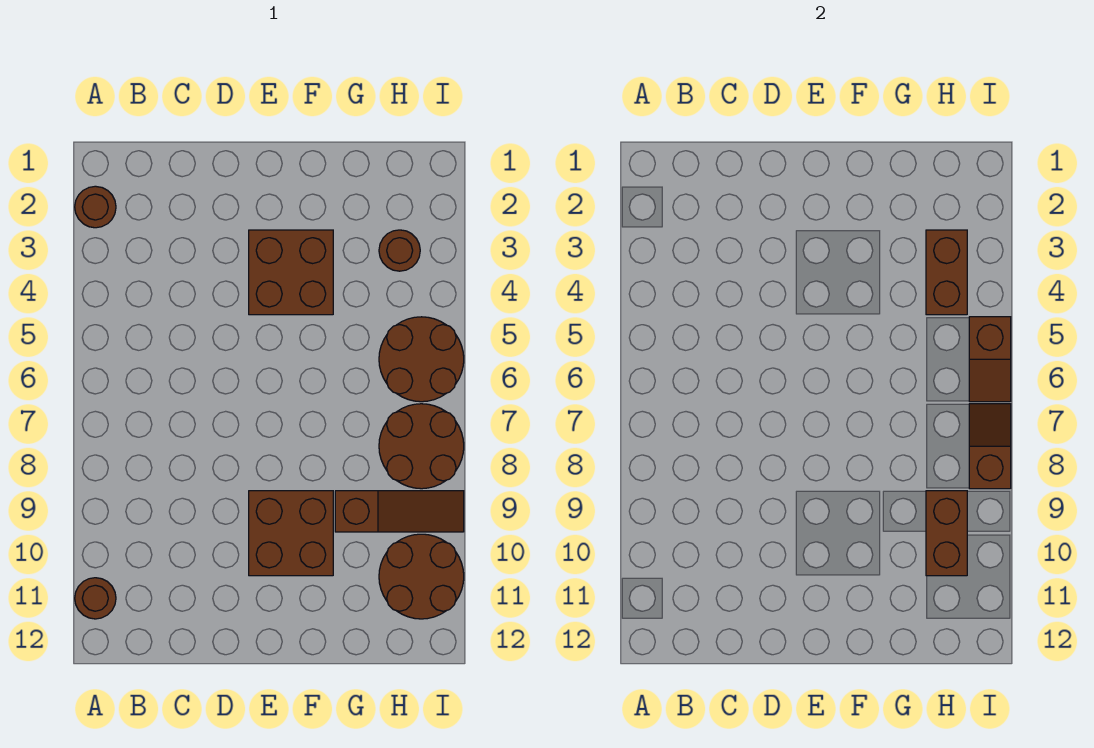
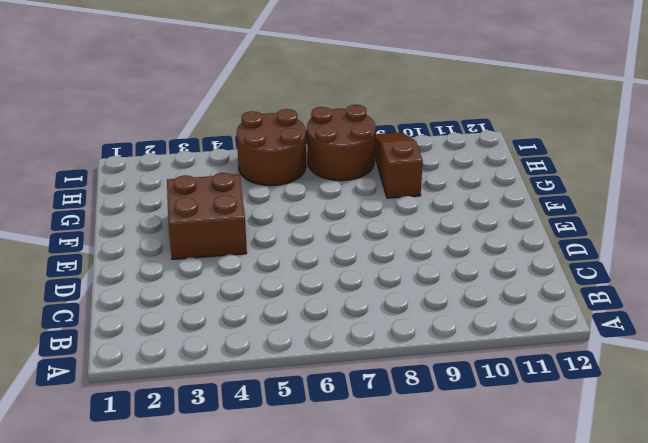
none -> brown 1x1 round brick [75,186,116,228]
none -> brown 1x1 round brick [75,578,116,619]
none -> brown 2x2 brick [249,491,333,576]

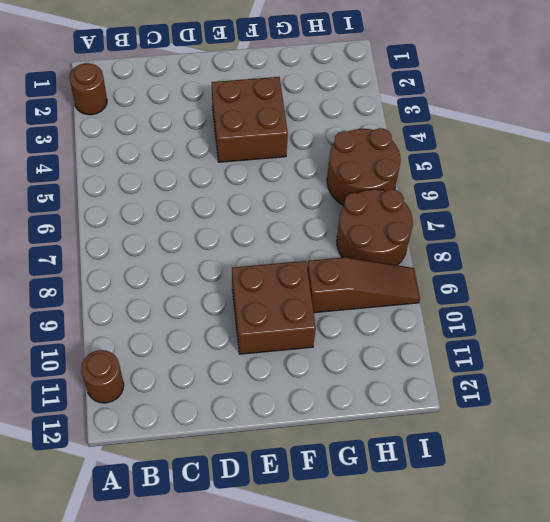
none -> brown 1x1 round brick [379,230,420,271]
none -> brown 2x2 round brick [379,534,464,619]
none -> brown 1x2 brick [926,230,967,315]

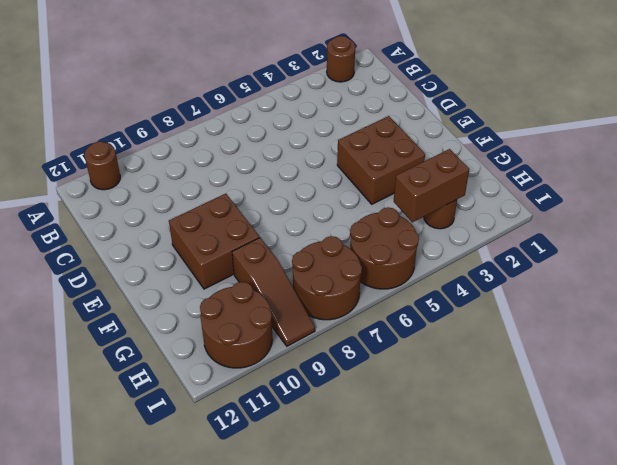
none -> brown 1x2 brick [926,491,967,576]
none -> brown 1x2 slope [969,317,1011,402]
none -> brown 1x2 slope [969,404,1011,489]

